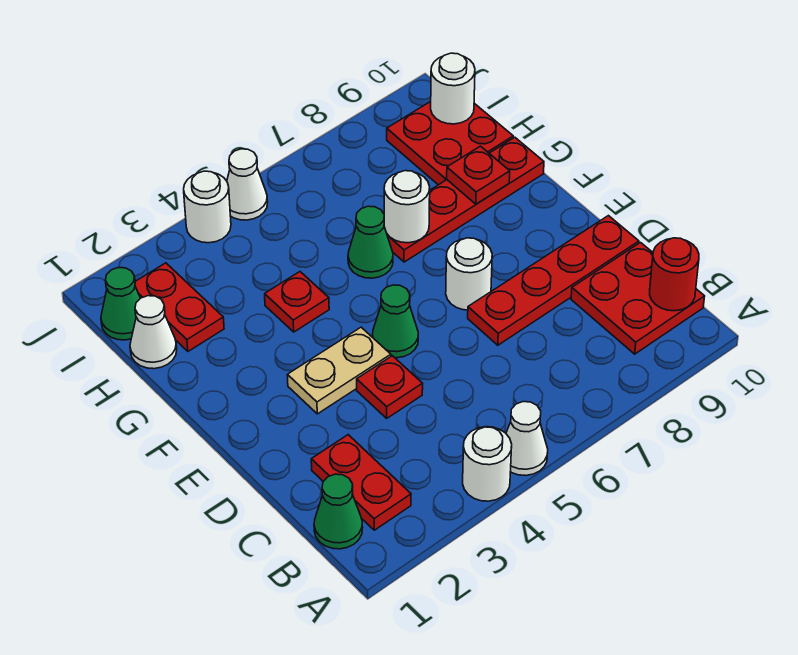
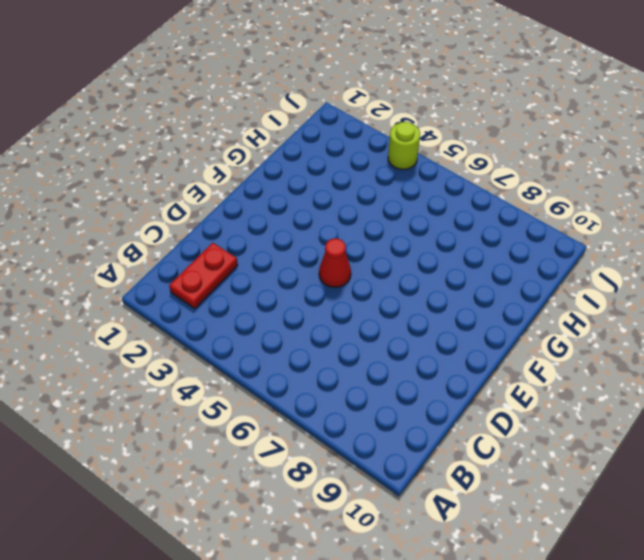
red 1x1 cone [319,238,351,287] -> green 1x1 cone [372,285,418,358]
lime 1x1 round brick [388,122,420,169] -> white 1x1 round brick [184,171,231,243]
none -> white 1x1 round brick [463,427,512,501]
none -> white 1x1 cone [506,402,548,475]
none -> green 1x1 cone [314,474,363,549]

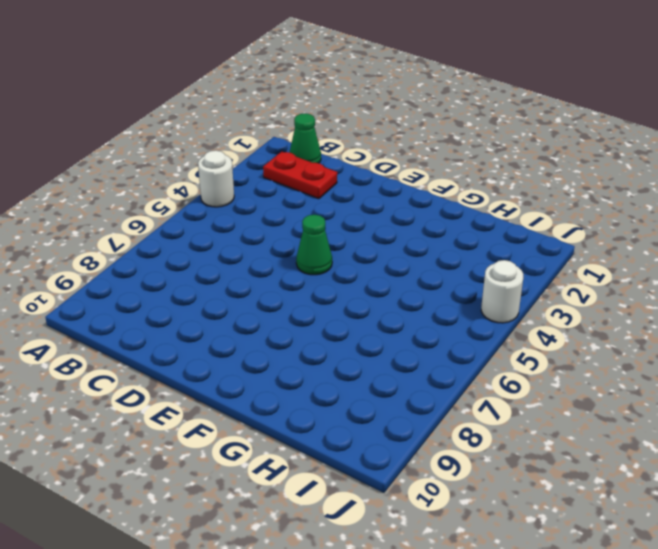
none -> white 1x1 cone [506,402,548,475]
none -> red 2x2 plate [571,243,705,354]
none -> red 1x1 plate [357,356,423,418]

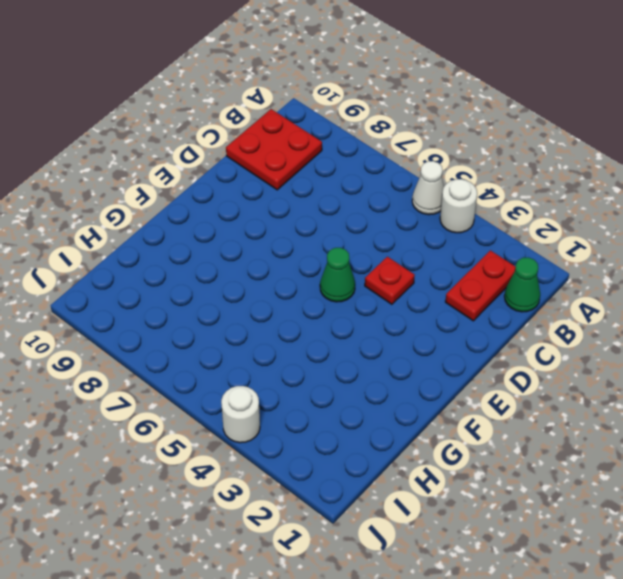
none -> red 1x4 plate [468,216,639,345]
none -> tan 1x2 plate [287,327,391,414]
none -> white 1x1 round brick [446,238,492,310]

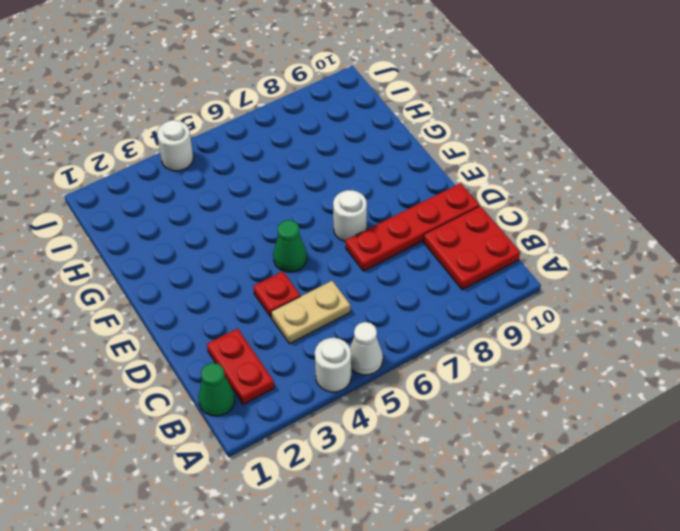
tan 1x2 plate [271,281,350,344] -> tan 1x2 plate moved to [287,327,391,414]
none -> red 1x1 plate [265,272,329,332]
none -> green 1x1 cone [348,206,393,278]
none -> red 1x4 plate [387,137,544,262]

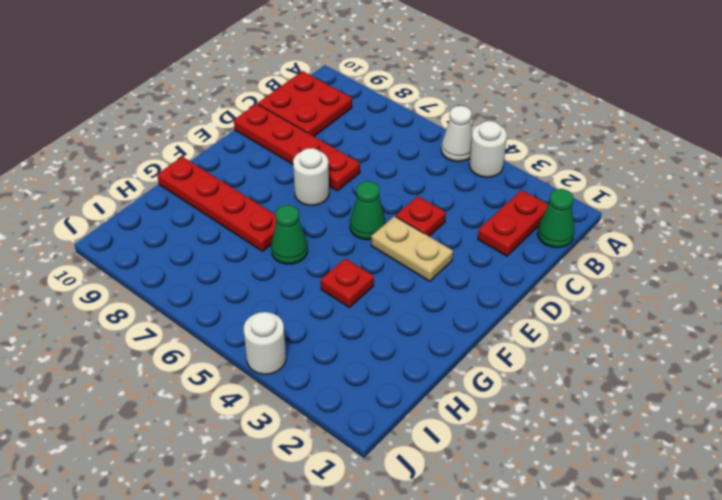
none -> white 1x1 cone [130,296,177,369]
none -> red 1x2 plate [135,263,224,351]
none -> red 2x2 plate [387,102,513,185]

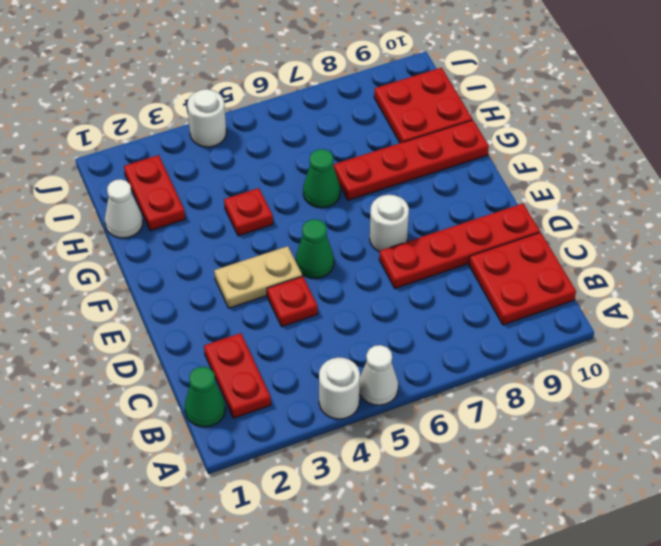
none -> green 1x1 cone [101,268,140,340]
none -> white 1x1 cone [227,149,268,220]
none -> red 1x1 round brick [650,238,699,311]

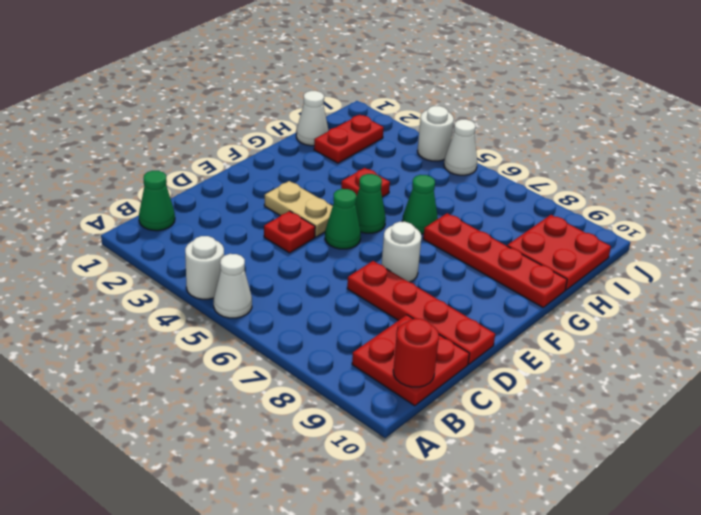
green 1x1 cone [356,174,386,233] -> green 1x1 cone moved to [101,268,140,340]
none -> red 1x2 plate [311,435,411,530]
none -> white 1x1 round brick [384,171,430,243]
none -> red 1x1 plate [447,146,510,204]

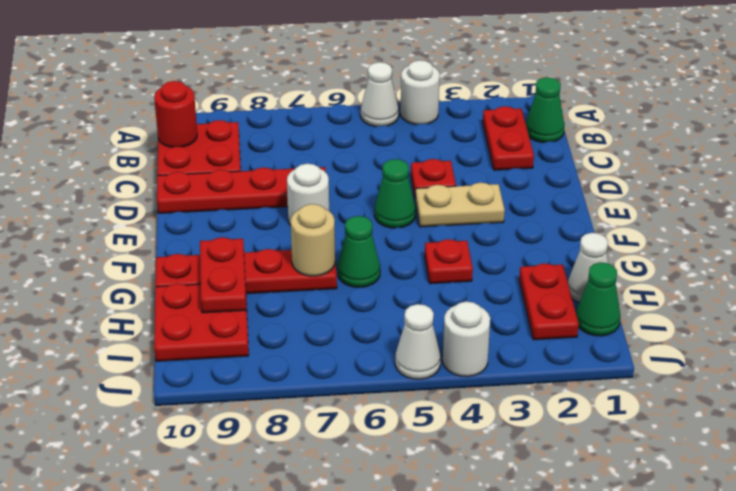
tan 1x1 round brick [291,204,335,276] -> white 1x1 round brick [384,171,430,243]
red 1x2 plate [200,237,247,313] -> red 1x1 plate [447,146,510,204]
none -> white 1x1 round brick [431,53,475,124]

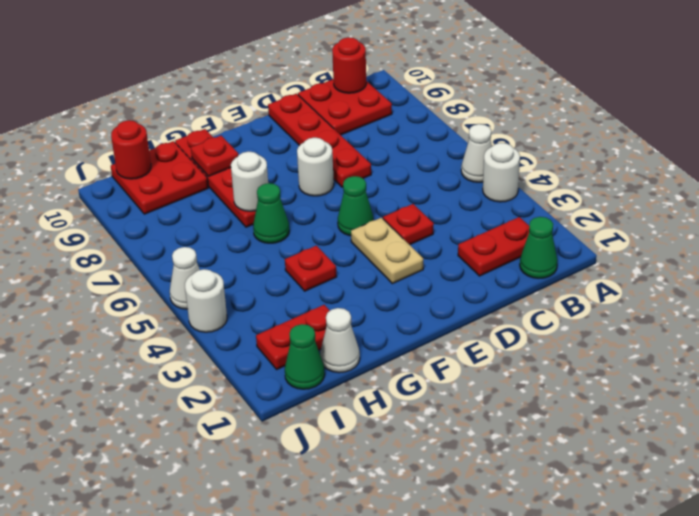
red 1x1 round brick [111,120,151,179] -> white 1x1 round brick [431,53,475,124]

